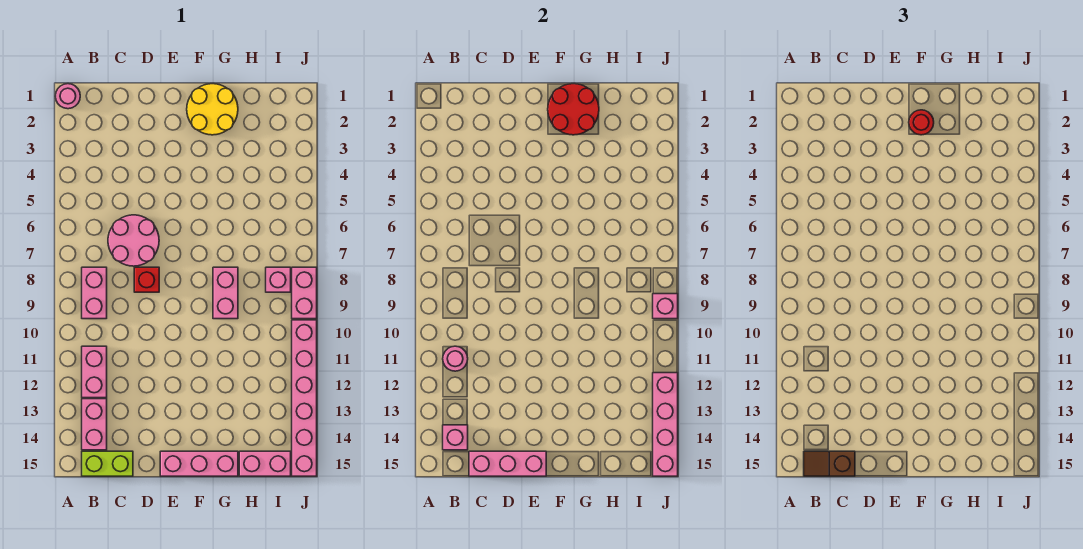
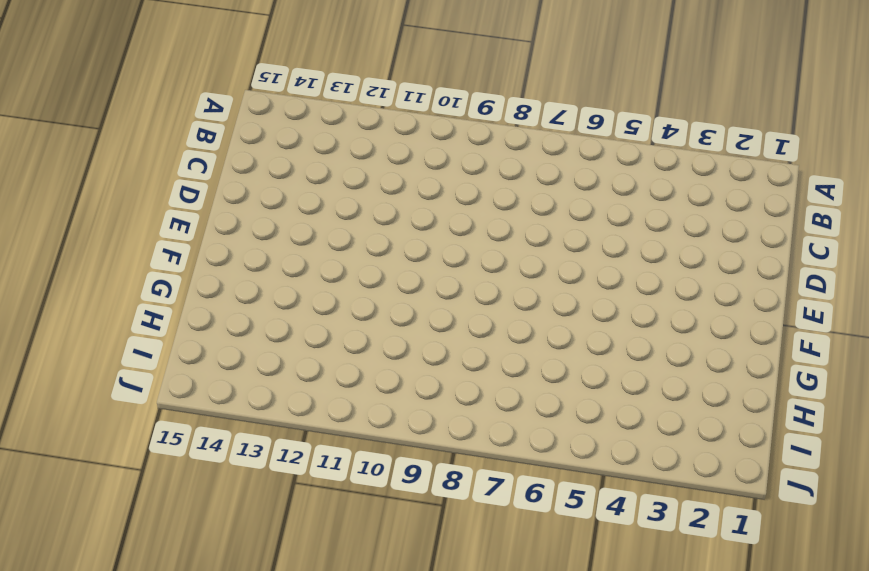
none -> pink 1x1 round brick [55,84,80,109]
none -> pink 1x2 brick [82,267,107,319]
none -> pink 1x2 brick [82,346,107,398]

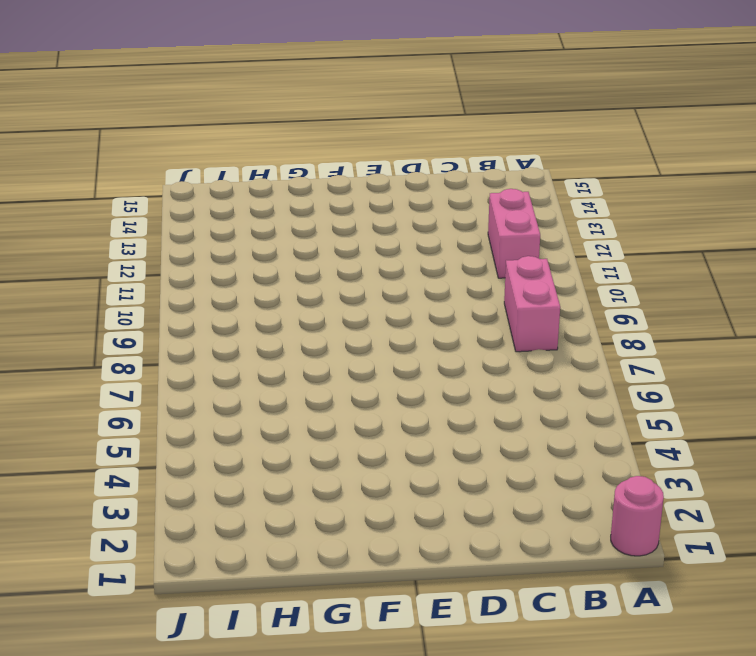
none -> pink 1x2 brick [82,399,107,450]
none -> lime 1x2 brick [82,451,133,476]
none -> pink 2x2 round brick [108,215,159,266]

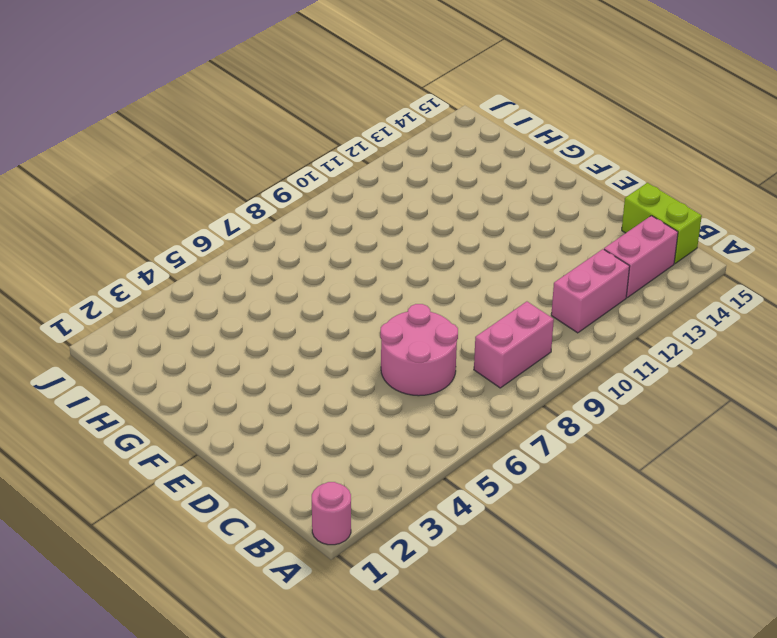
none -> red 1x1 brick [134,267,159,292]
none -> pink 1x3 brick [160,451,238,476]
none -> yellow 2x2 round brick [187,84,238,135]

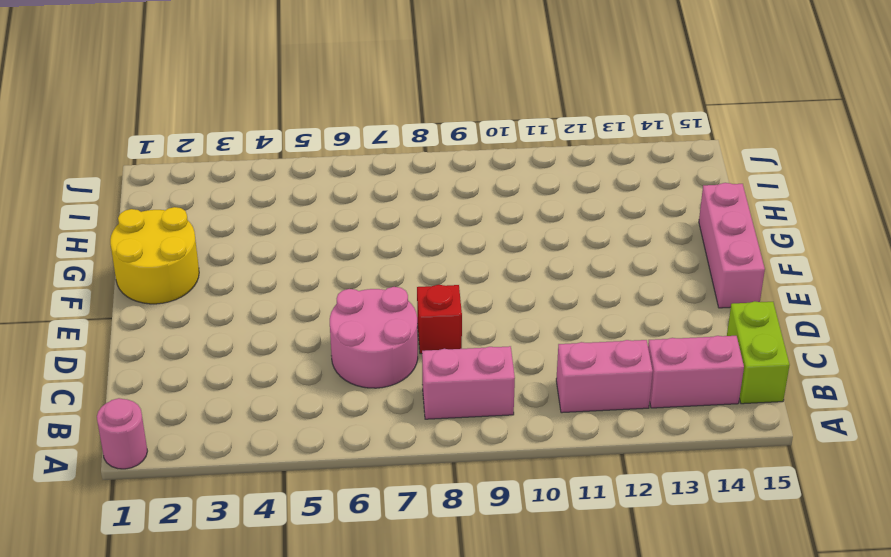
none -> pink 1x2 brick [213,267,238,319]
none -> pink 1x2 brick [239,451,291,476]
none -> pink 1x1 brick [266,267,291,292]

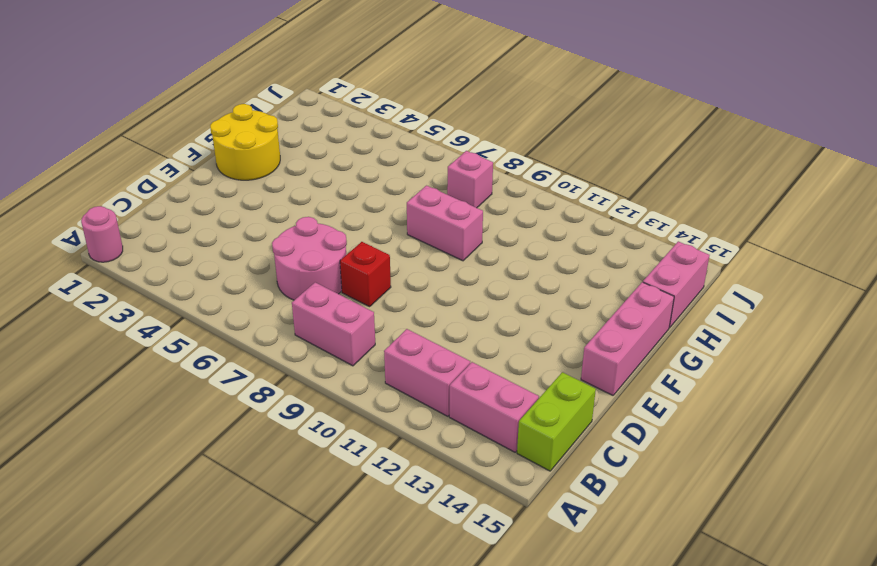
none -> pink 1x2 brick [292,267,317,319]
none -> pink 1x6 brick [292,320,317,476]
none -> pink 1x1 round brick [443,346,468,371]

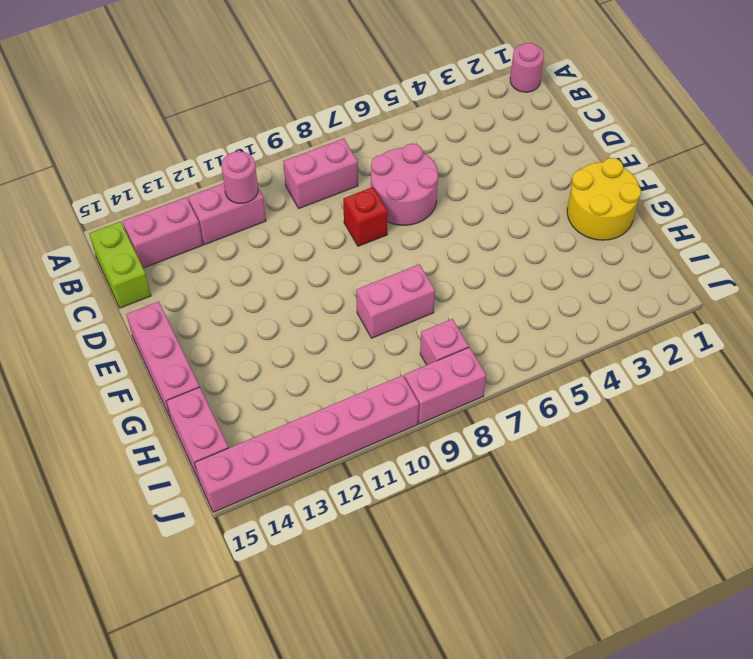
none -> pink 1x1 brick [443,425,468,450]
none -> pink 1x3 brick [469,451,546,476]
none -> red 2x2 round brick [548,84,599,135]

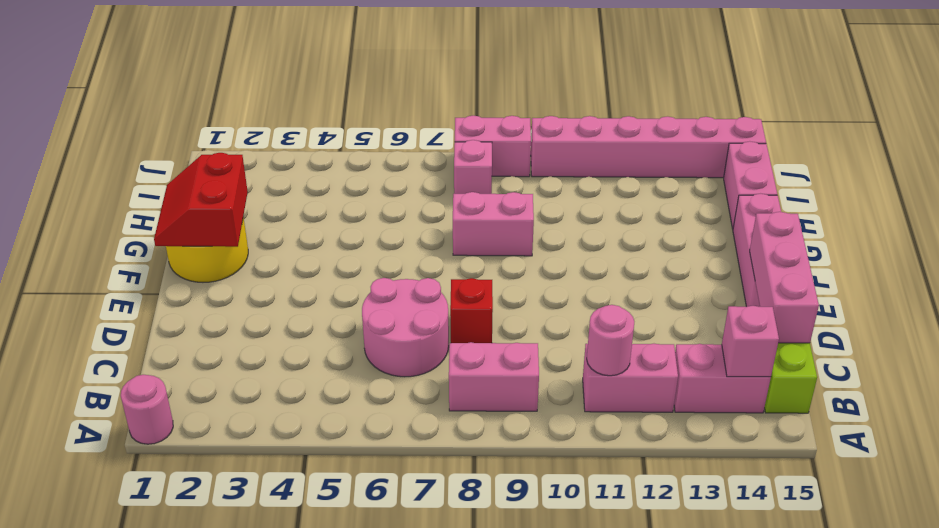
red 2x2 slope [154,153,248,247] -> red 2x2 round brick [548,84,599,135]
none -> pink 1x1 brick [653,294,678,319]
none -> pink 1x4 brick [653,373,678,476]
none -> brown 1x2 slope [804,451,855,476]

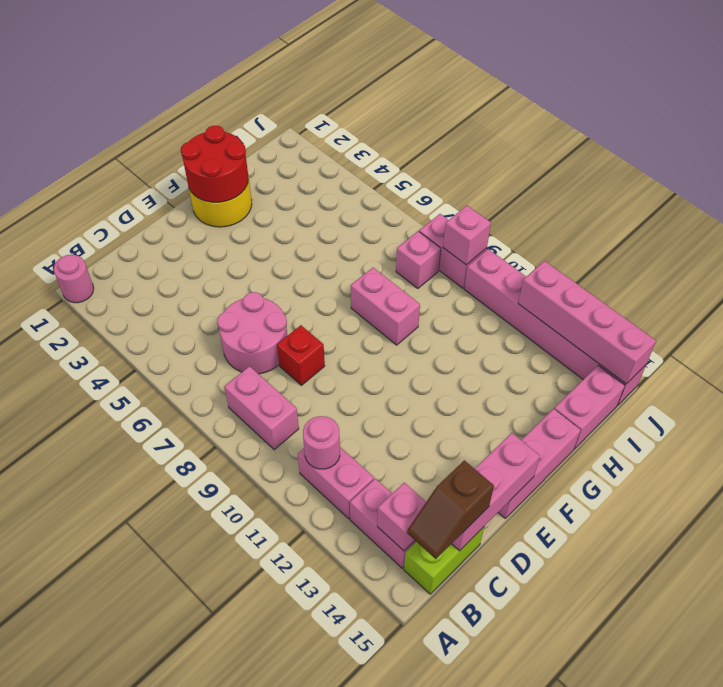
none -> red 1x1 round brick [909,110,934,135]

